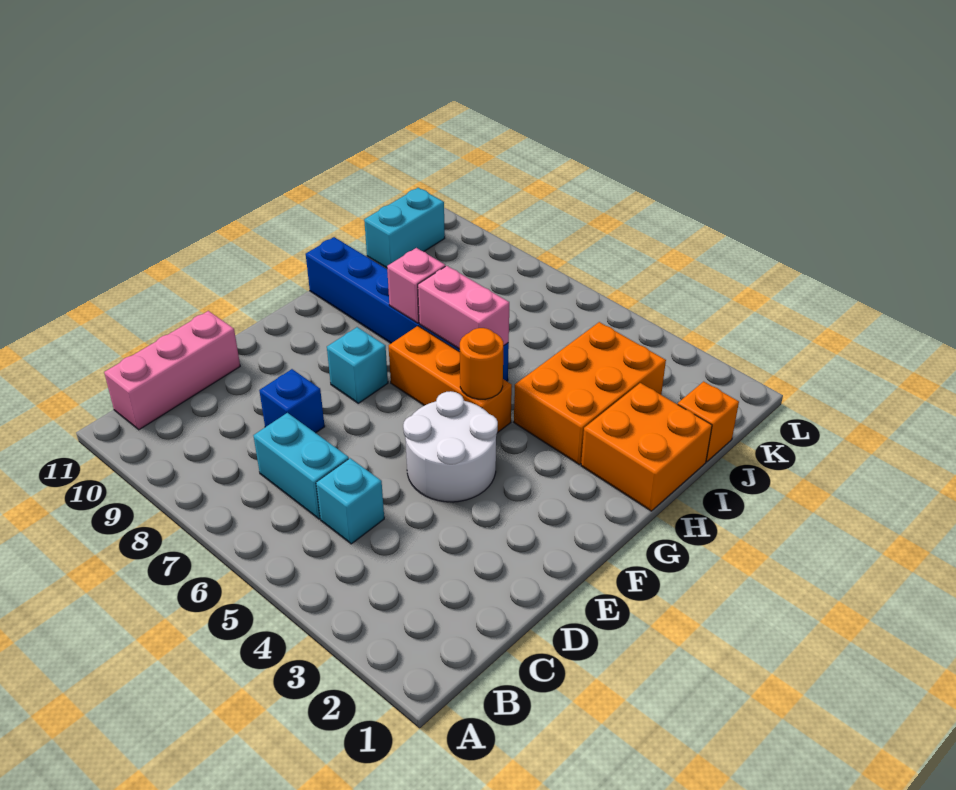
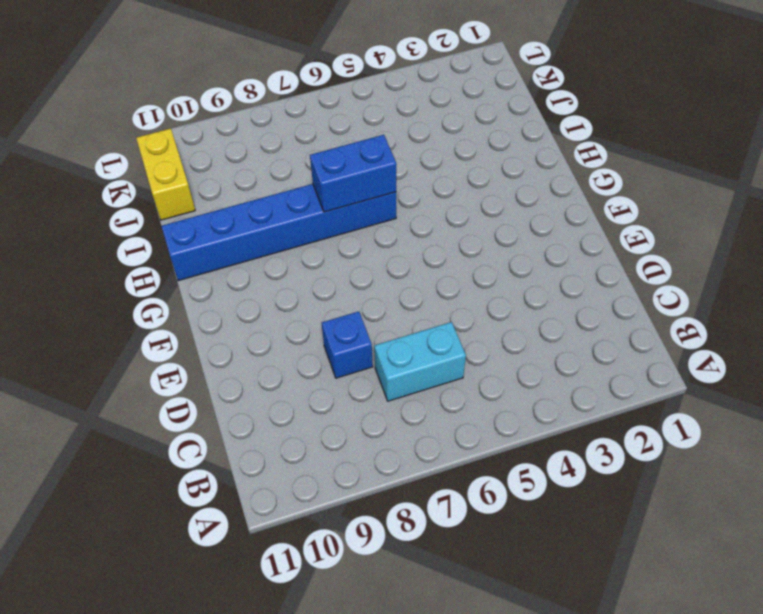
blue 1x2 brick [310,135,396,212] -> pink 1x2 brick [418,266,509,349]
yellow 1x2 brick [136,128,195,220] -> cyan 1x2 brick [364,188,445,268]
none -> pink 1x3 brick [104,311,240,430]
none -> cyan 1x1 brick [316,458,384,544]
none -> white 2x2 round brick [403,391,498,502]

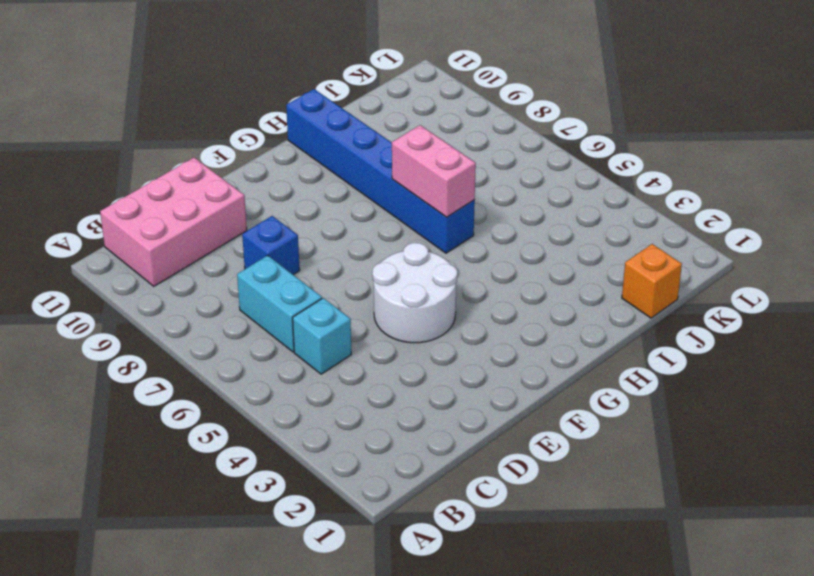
pink 2x3 brick [100,158,247,286] -> pink 1x3 brick [104,311,240,430]
none -> cyan 1x1 brick [327,327,388,403]
none -> orange 1x3 brick [389,326,512,433]
none -> orange 2x2 brick [581,383,712,511]

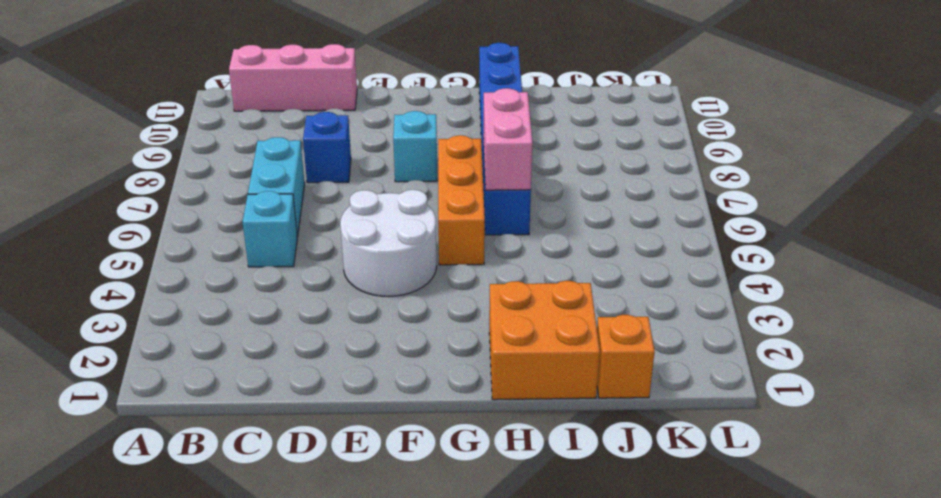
none -> orange 2x3 brick [514,322,666,465]
none -> cyan 1x2 brick [364,188,445,268]
none -> orange 1x1 round brick [460,328,503,399]

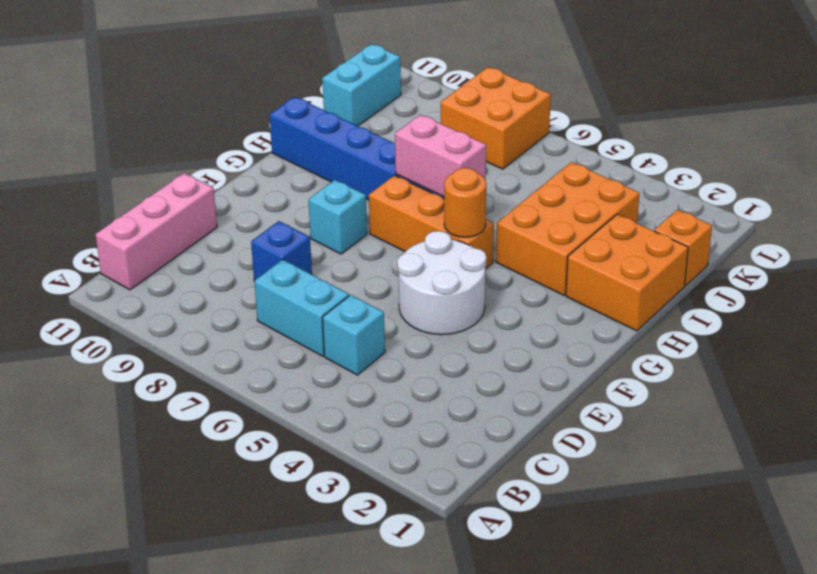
orange 2x2 brick [441,67,551,169] -> none
none -> pink 1x1 brick [387,248,445,323]

